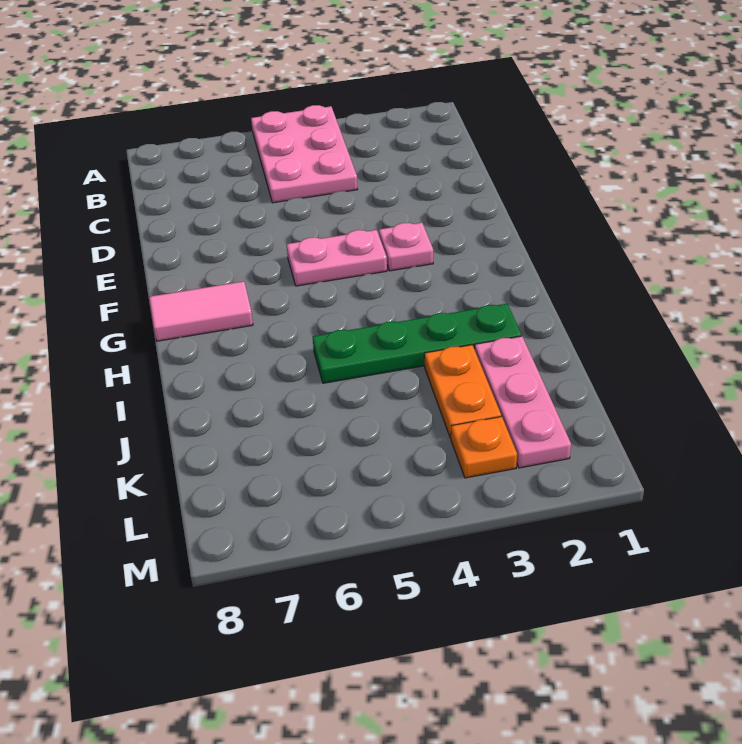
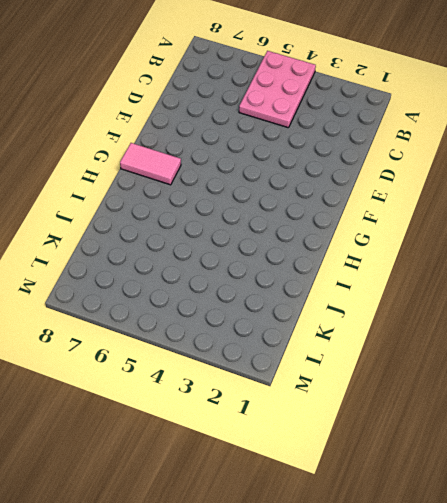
none -> pink 1x1 plate [379,223,433,271]
none -> pink 1x2 plate [287,230,387,286]

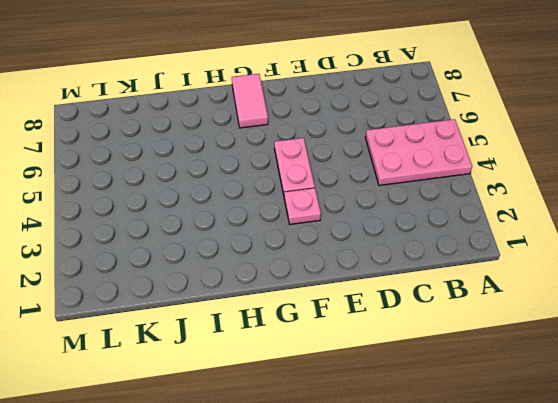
none -> green 1x4 plate [313,304,522,383]
none -> pink 1x3 plate [475,336,571,468]

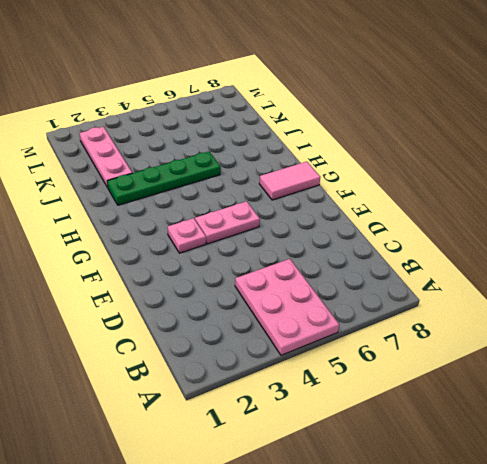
none -> orange 1x2 plate [424,345,501,438]
none -> orange 1x1 plate [451,417,517,478]

